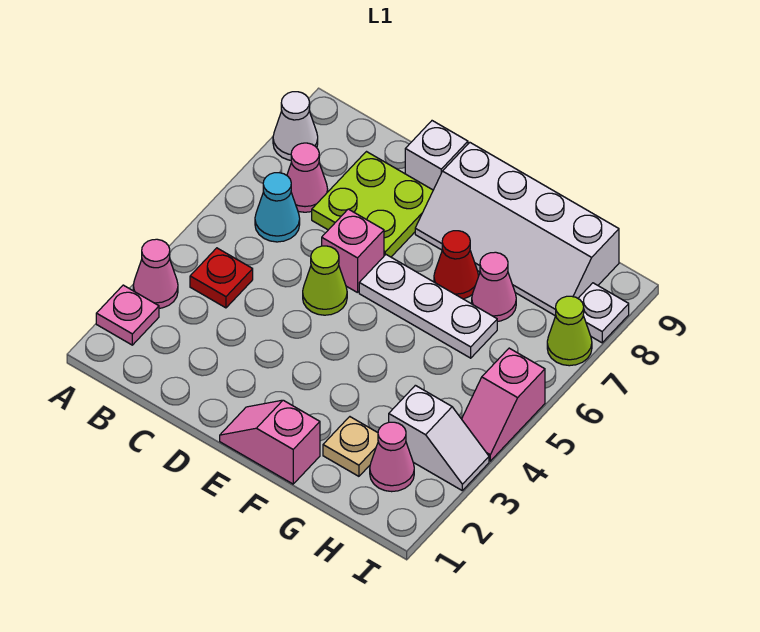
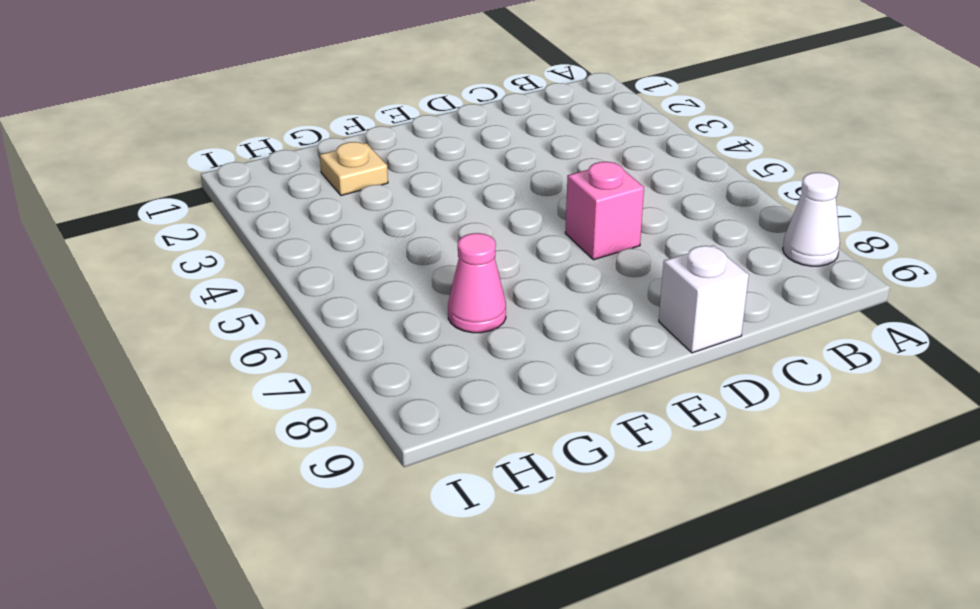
none -> pink 1x1 plate [96,285,159,345]
none -> pink 1x1 cone [133,239,178,308]
none -> red 1x1 plate [190,248,253,308]

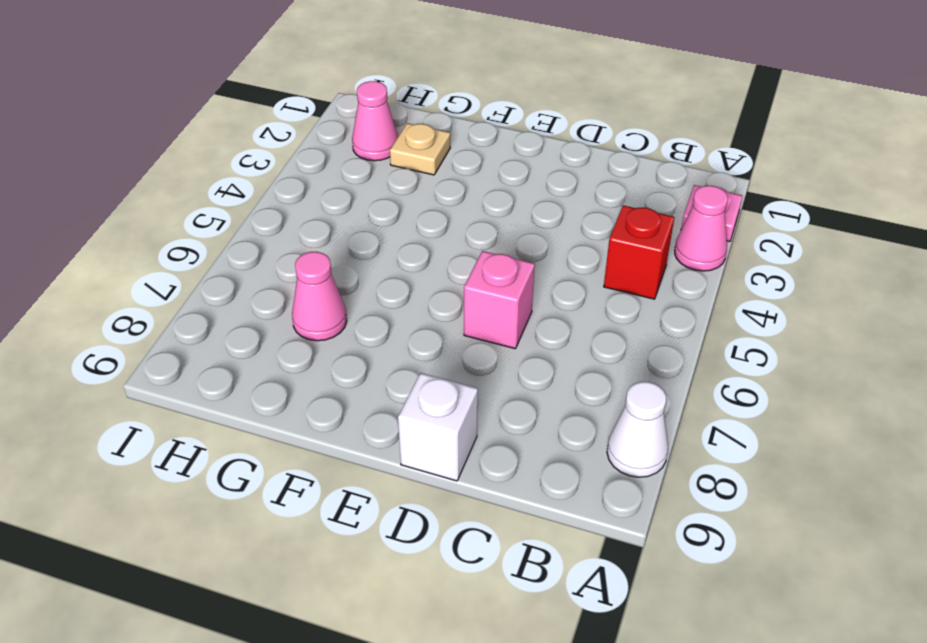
red 1x1 brick [604,205,674,299] -> red 1x1 plate [190,248,253,308]
none -> cyan 1x1 cone [255,173,300,242]
none -> pink 1x1 cone [287,143,328,212]
none -> lime 2x2 plate [312,152,433,257]

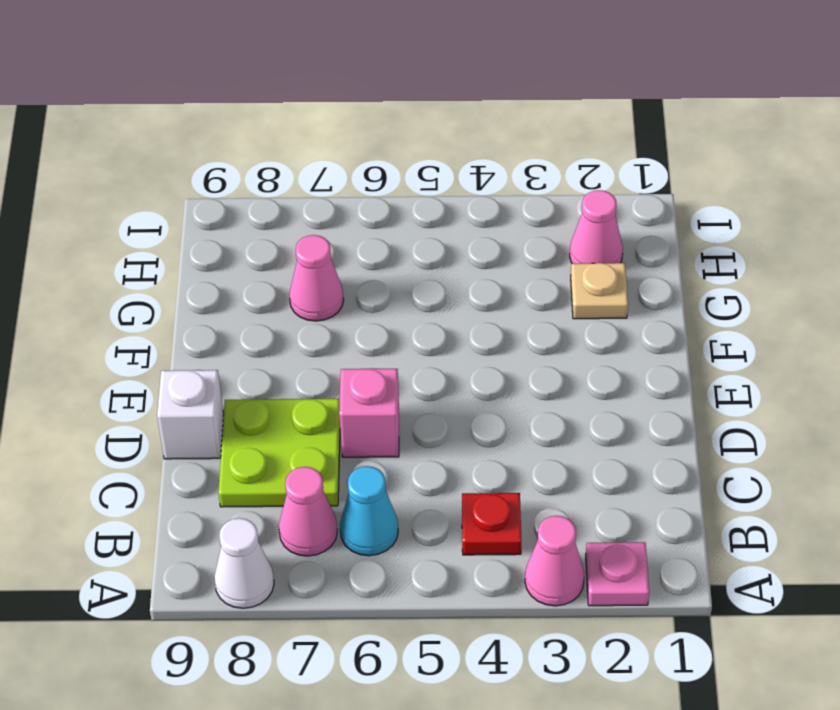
none -> lime 1x1 cone [303,246,347,315]
none -> pink 1x2 slope [220,400,320,484]
none -> white 1x3 plate [359,255,497,358]

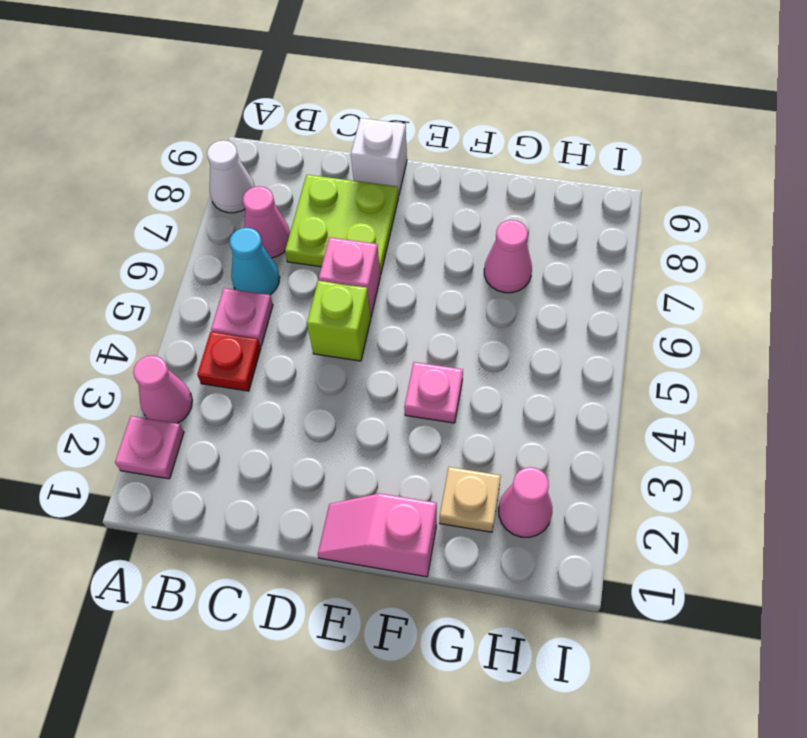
pink 1x1 plate [211,288,273,346] -> none
lime 1x1 brick [307,281,371,361] -> lime 1x1 cone [303,246,347,315]
pink 1x1 plate [404,362,463,423] -> none
none -> white 1x3 plate [359,255,497,358]
none -> white 2x4 slope [415,143,619,316]
none -> red 1x1 cone [434,231,479,299]

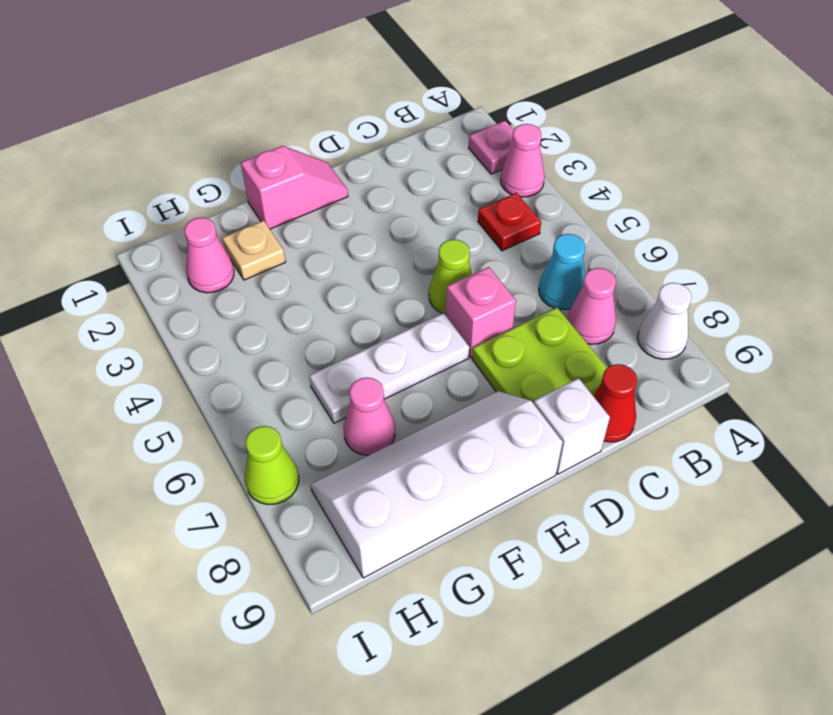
red 1x1 cone [593,364,637,442] -> red 1x1 cone moved to [434,231,479,299]
none -> white 1x2 slope [389,385,489,490]
none -> pink 1x2 slope [462,348,545,461]
none -> white 1x1 plate [578,283,629,343]

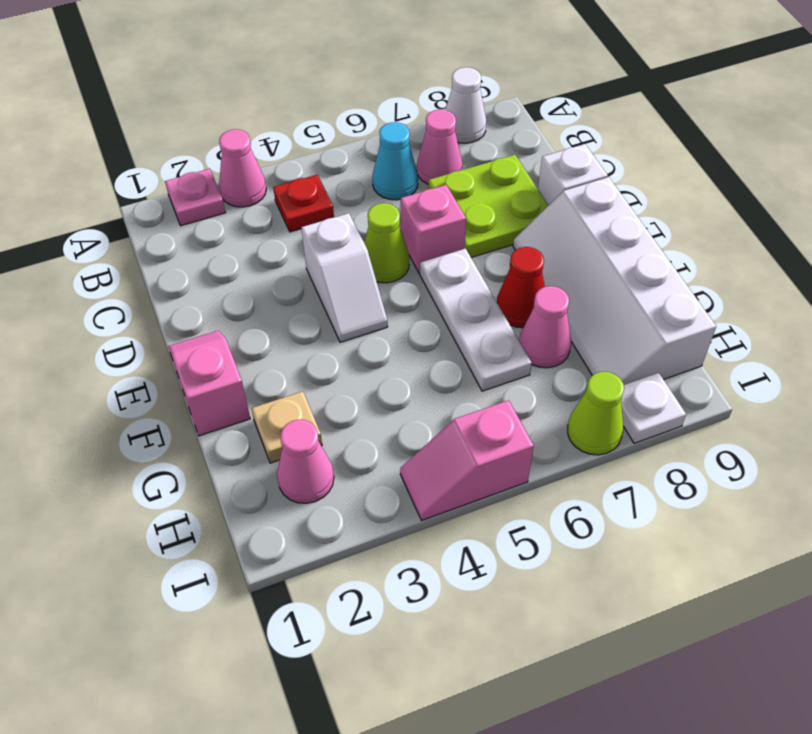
white 1x2 slope [301,213,388,342] -> white 1x2 slope moved to [389,385,489,490]

